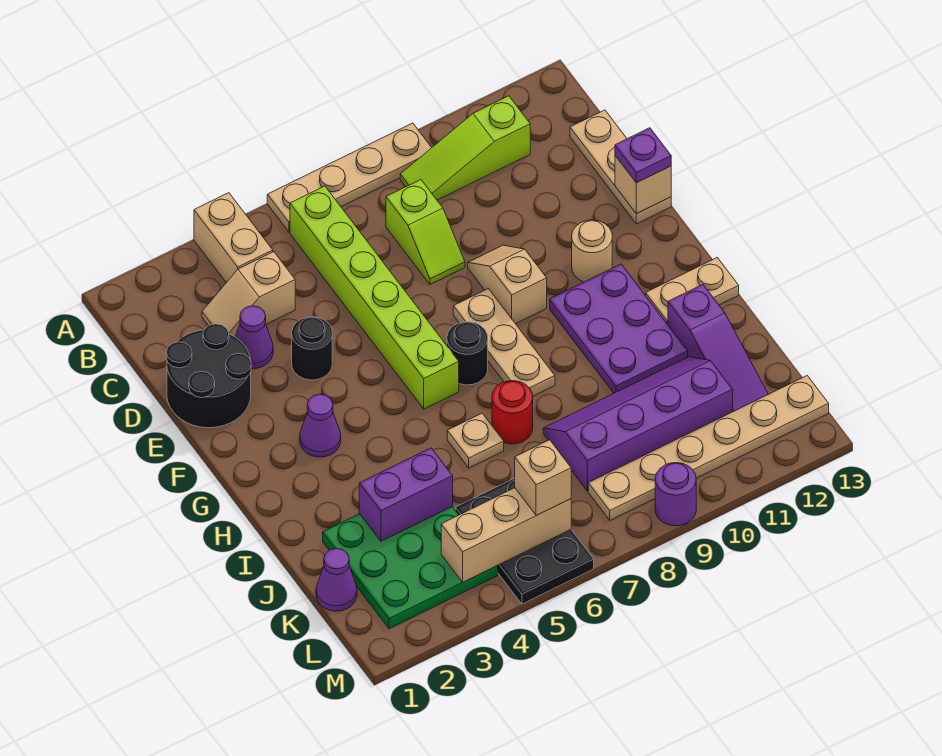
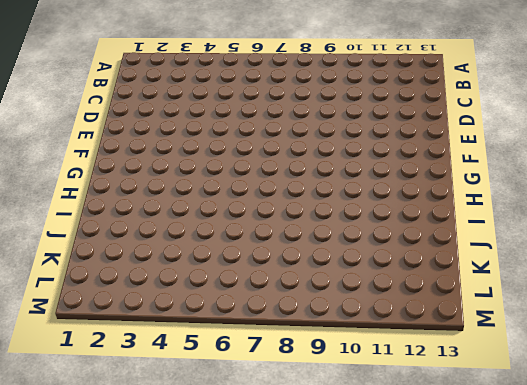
none -> tan 1x2 brick [194,193,273,283]
none -> tan 1x4 plate [267,123,432,232]
none -> lime 1x6 brick [290,186,459,409]
none -> lime 1x3 slope [400,96,530,200]

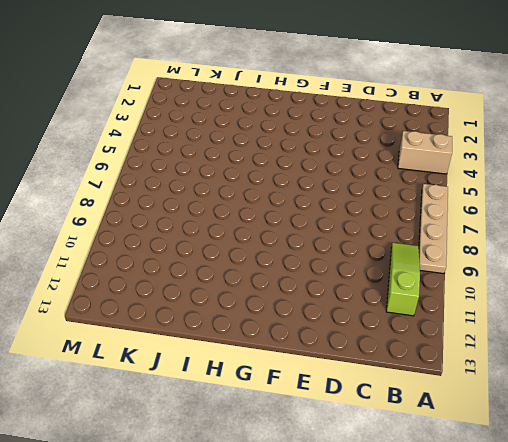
none -> lime 1x6 brick [290,186,459,409]
none -> tan 1x2 slope [202,252,295,337]
none -> lime 1x2 slope [386,180,465,284]
none -> tan 1x3 plate [570,110,671,224]

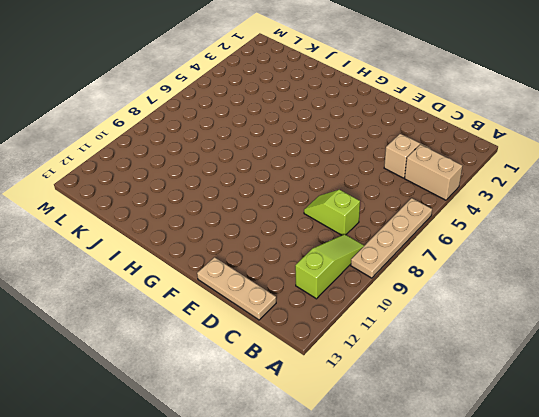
none -> lime 1x6 brick [290,186,459,409]
none -> black 2x2 round brick [166,324,251,428]
none -> purple 1x1 cone [235,306,273,369]
none -> black 1x1 round brick [292,317,332,380]

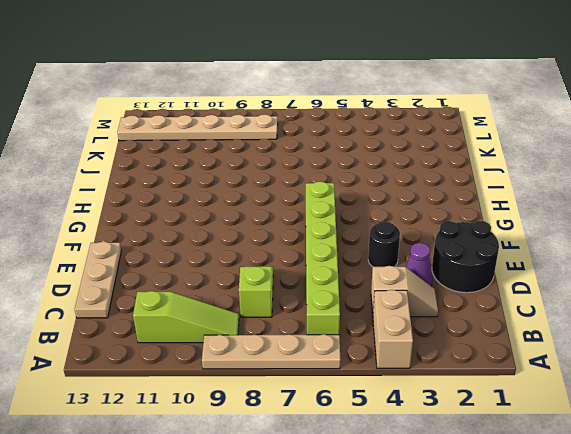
none -> tan 1x2 slope [468,245,547,324]
none -> tan 1x3 plate [453,289,555,396]
none -> tan 1x1 round brick [572,220,612,282]
none -> purple 1x1 cone [300,394,341,457]

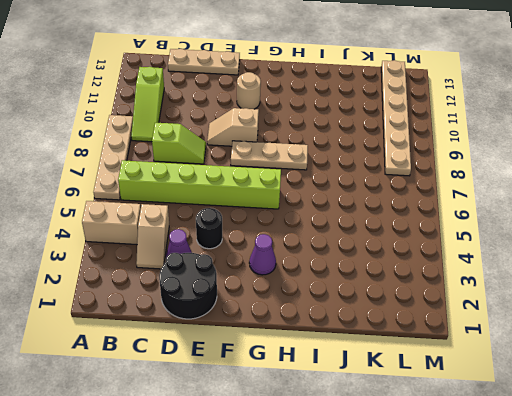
none -> black 1x1 round brick [447,322,488,385]
none -> purple 2x3 plate [550,264,688,393]
none -> tan 1x2 plate [646,258,739,324]
none -> tan 1x1 plate [447,413,504,468]

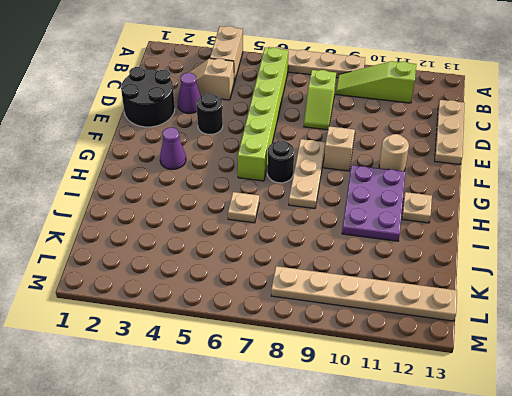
tan 1x1 plate [402,192,432,223] -> tan 1x2 plate [646,258,739,324]
none -> red 1x1 round brick [492,381,533,444]
none -> purple 1x3 slope [668,285,768,411]
none -> green 3x3 plate [323,506,498,629]
none -> purple 2x4 slope [543,357,733,491]

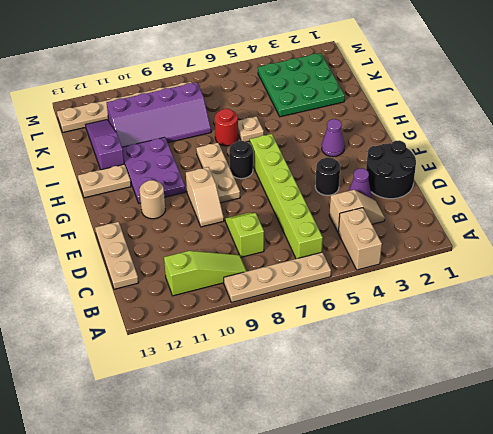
none -> purple 1x1 cone [316,548,357,611]
none -> black 2x3 plate [455,478,594,604]
none -> purple 1x1 round brick [655,463,696,526]
none -> tan 1x1 brick [615,156,671,214]

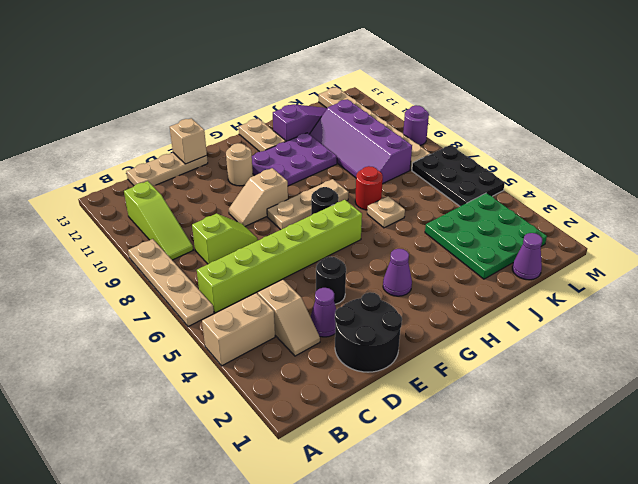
black 2x3 plate [412,145,505,206] -> black 2x3 plate turned to [455,478,594,604]
none -> purple 1x2 brick [359,448,453,541]
none -> tan 1x3 brick [441,488,571,582]
none -> purple 1x1 plate [615,128,671,183]
none -> tan 1x1 brick [515,440,571,516]

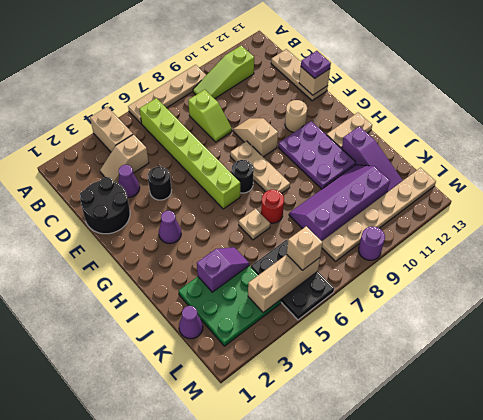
purple 1x2 slope [197,247,249,292] -> purple 1x2 brick [359,448,453,541]

